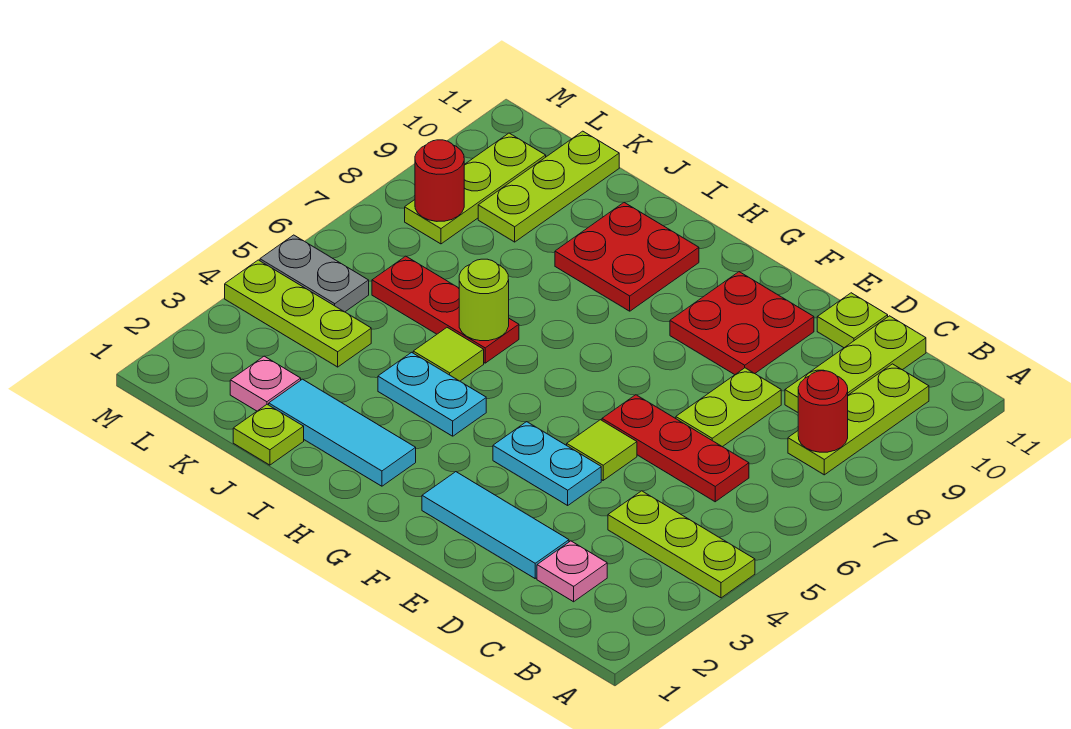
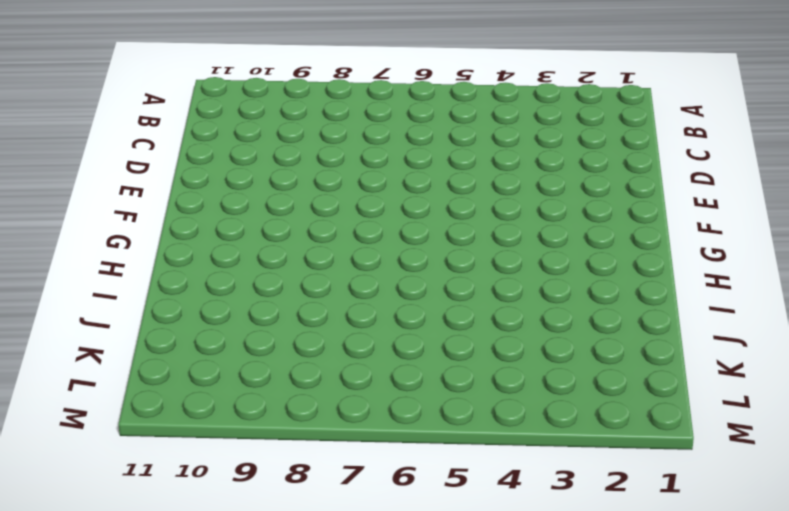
none -> lime 1x3 plate [608,491,755,598]
none -> lime 1x3 plate [788,364,929,475]
none -> pink 1x1 plate [537,541,607,602]

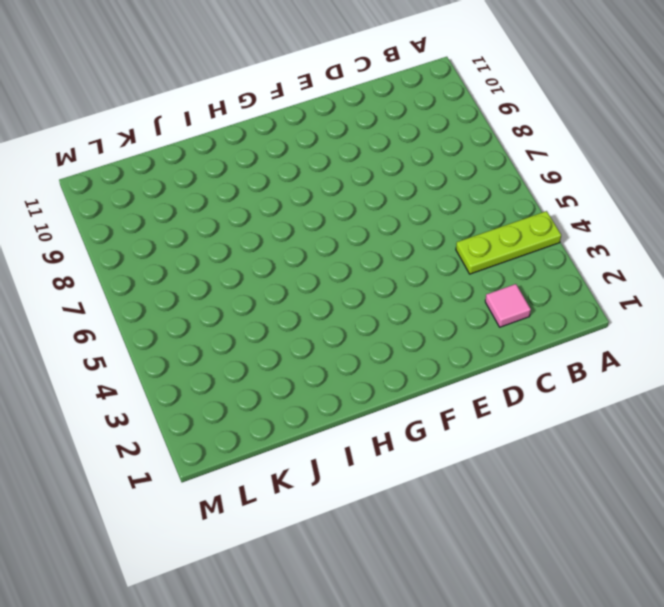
pink 1x1 tile [485,284,531,327] -> pink 1x1 plate [537,541,607,602]
none -> lime 1x3 plate [788,364,929,475]
none -> red 1x3 plate [602,395,749,502]
none -> lime 1x3 plate [785,316,926,412]

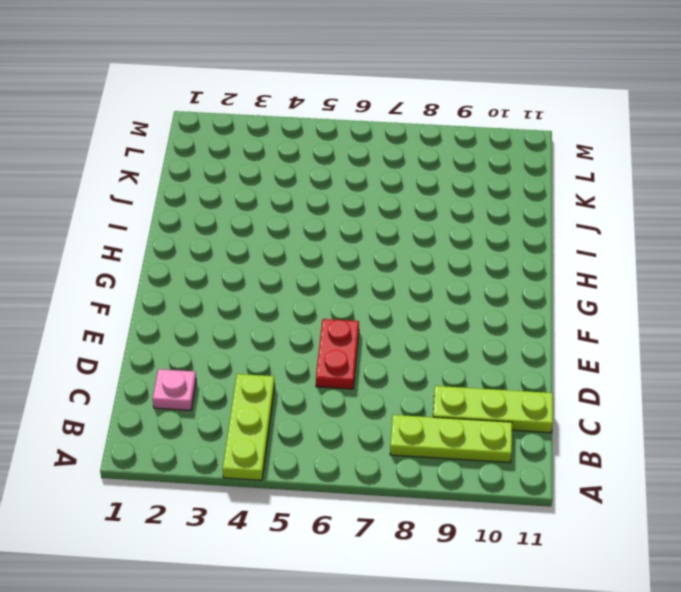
red 1x2 plate [316,319,359,389] -> red 1x3 plate [602,395,749,502]
none -> cyan 1x3 tile [422,472,569,578]
none -> lime 1x2 plate [676,368,781,447]
none -> lime 1x1 plate [817,293,888,348]

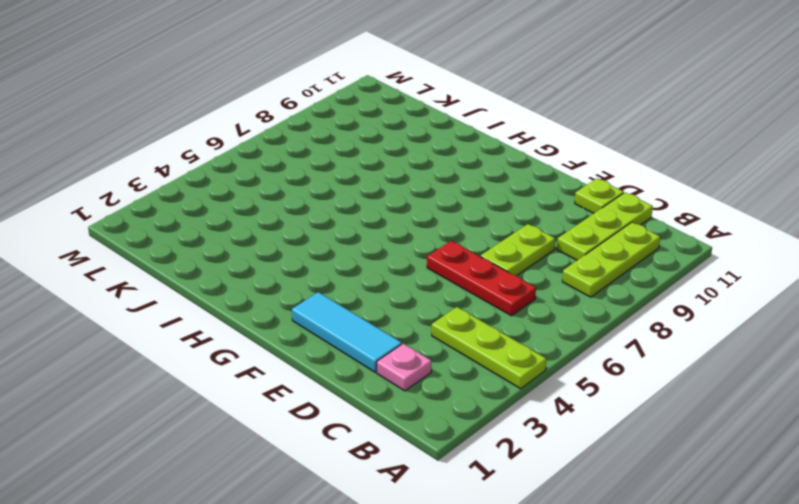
none -> cyan 1x2 plate [493,422,601,505]
none -> lime 1x1 tile [567,420,637,480]
none -> red 2x2 plate [670,272,814,375]

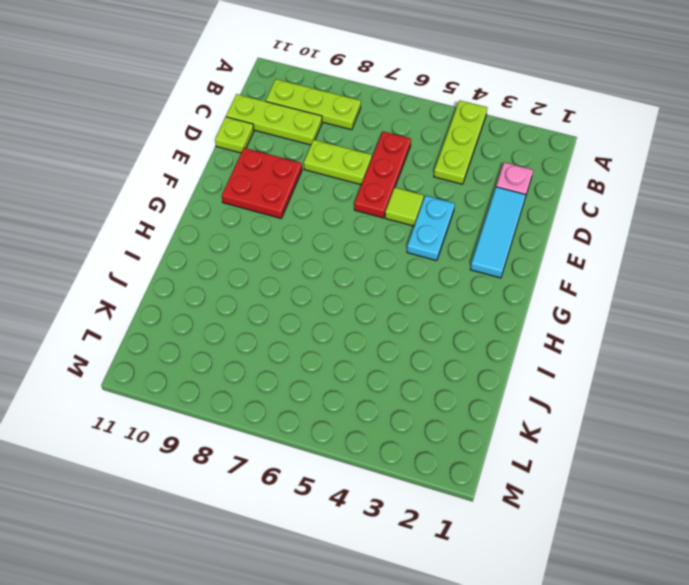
none -> cyan 1x3 tile [269,379,416,486]
none -> cyan 1x2 plate [378,352,486,436]
none -> red 2x2 plate [555,203,699,311]

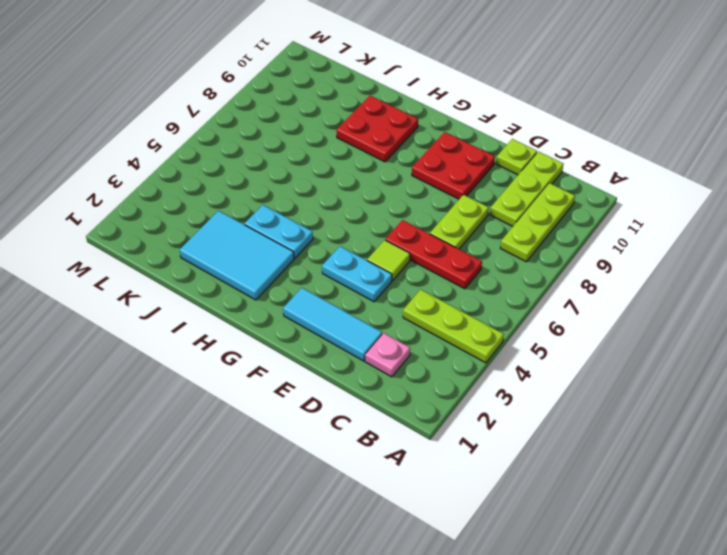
cyan 2x3 tile [180,211,294,300] -> cyan 1x3 tile [269,379,416,486]
none -> lime 1x1 tile [413,328,484,381]
none -> red 1x3 plate [372,256,519,363]
none -> lime 1x1 plate [233,404,304,465]

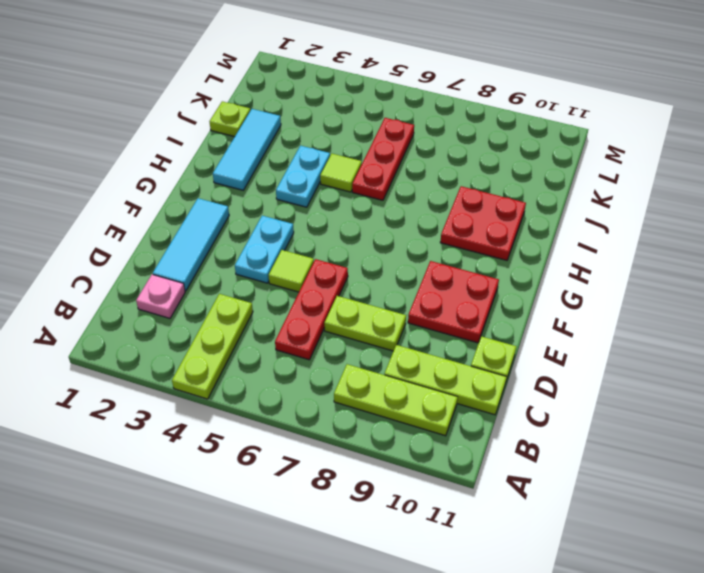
none -> pink 1x1 plate [230,356,301,411]
none -> lime 1x3 plate [225,260,371,367]
none -> lime 1x3 plate [478,131,619,242]

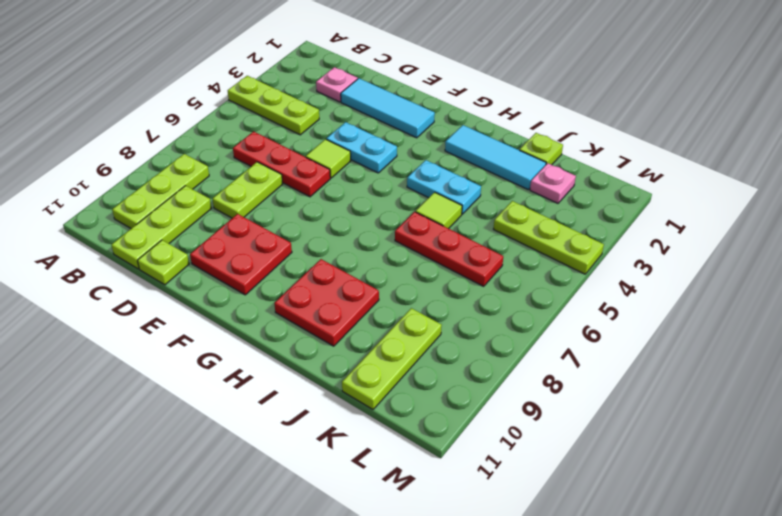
none -> grey 1x2 plate [260,235,369,312]
none -> lime 1x3 plate [405,133,546,244]
none -> red 1x1 round brick [798,371,848,452]

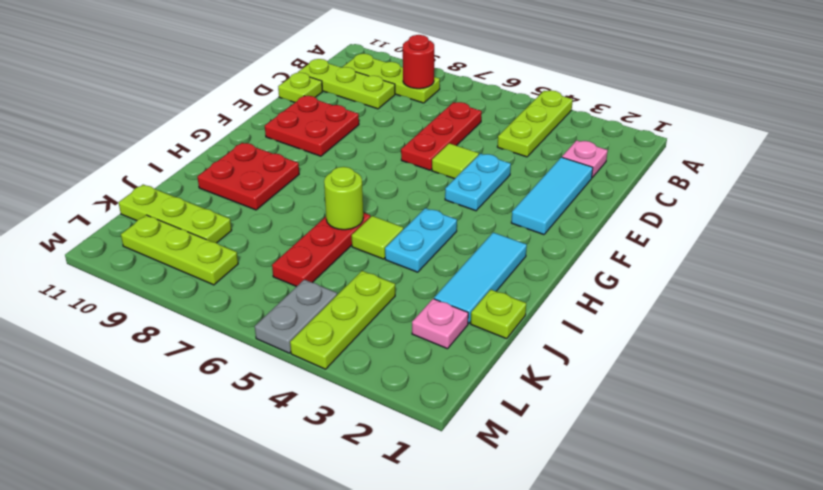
none -> lime 1x2 plate [676,368,781,447]
none -> red 1x1 round brick [415,140,464,221]

